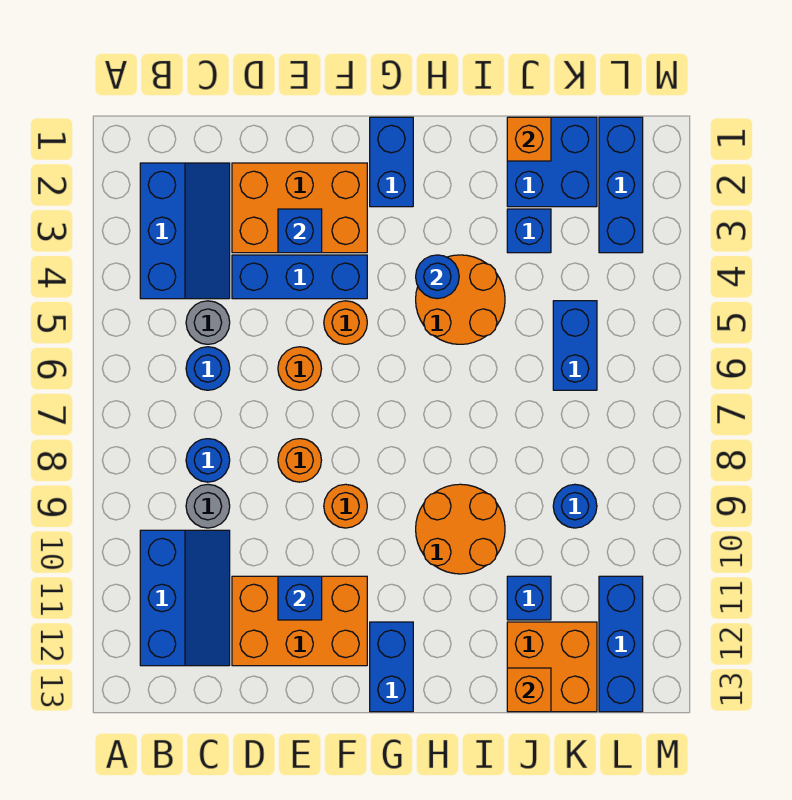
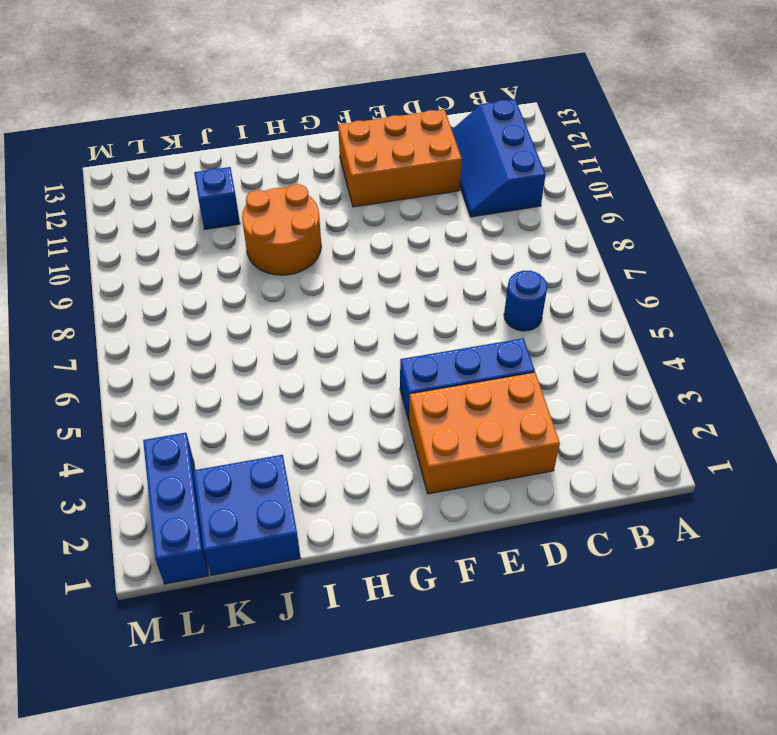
none -> blue 2x3 slope [140,163,230,299]
none -> grey 1x1 round brick [186,301,230,344]
none -> blue 1x1 round brick [186,439,230,482]
none -> grey 1x1 round brick [186,484,230,528]

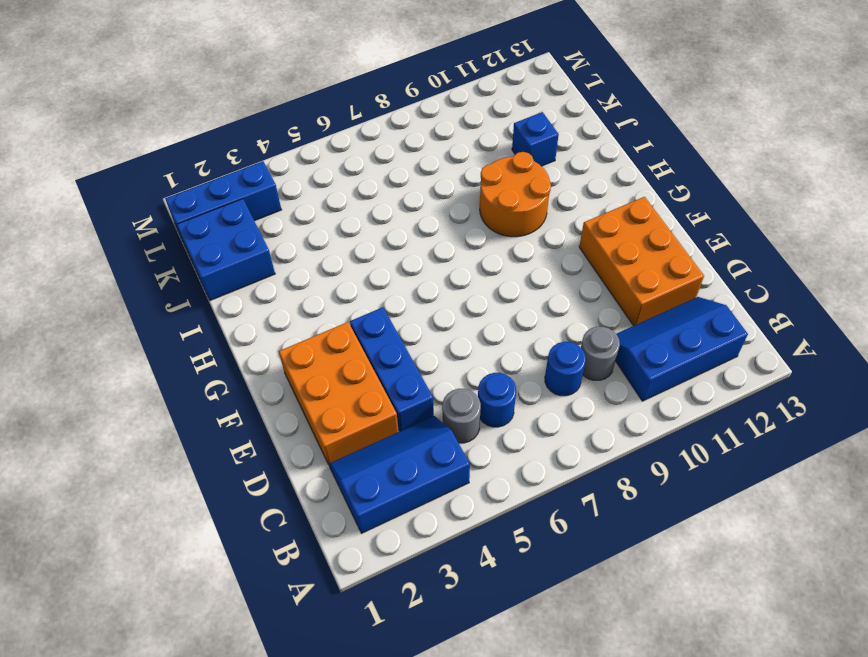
none -> orange 1x1 round brick [278,347,322,390]
none -> orange 1x1 round brick [278,439,322,482]
none -> orange 1x1 round brick [324,301,367,344]
none -> orange 1x1 round brick [324,484,367,528]

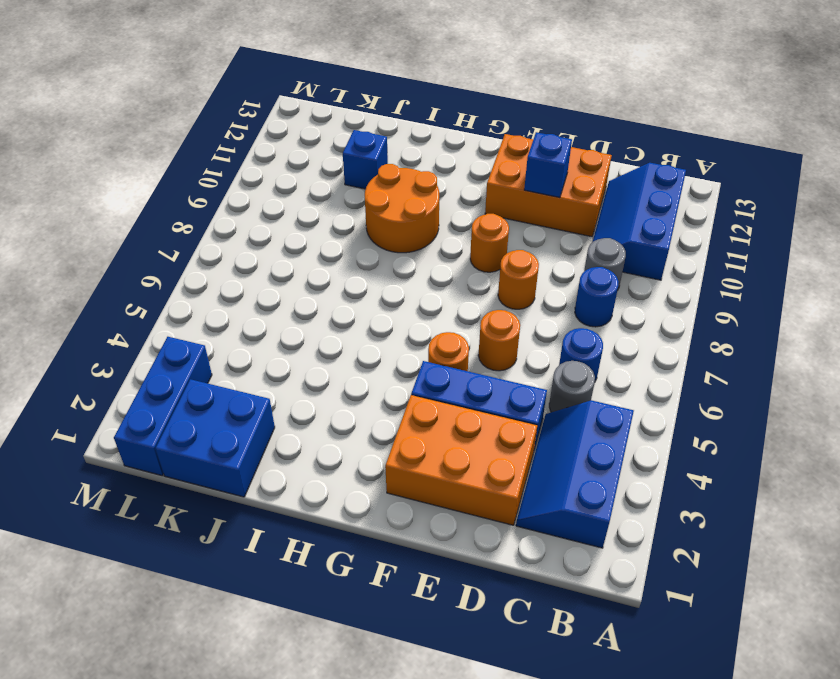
none -> blue 1x2 brick [370,117,413,207]
none -> blue 1x2 brick [370,622,413,712]
none -> orange 2x2 round brick [416,255,505,344]
none -> blue 1x1 brick [507,209,551,253]

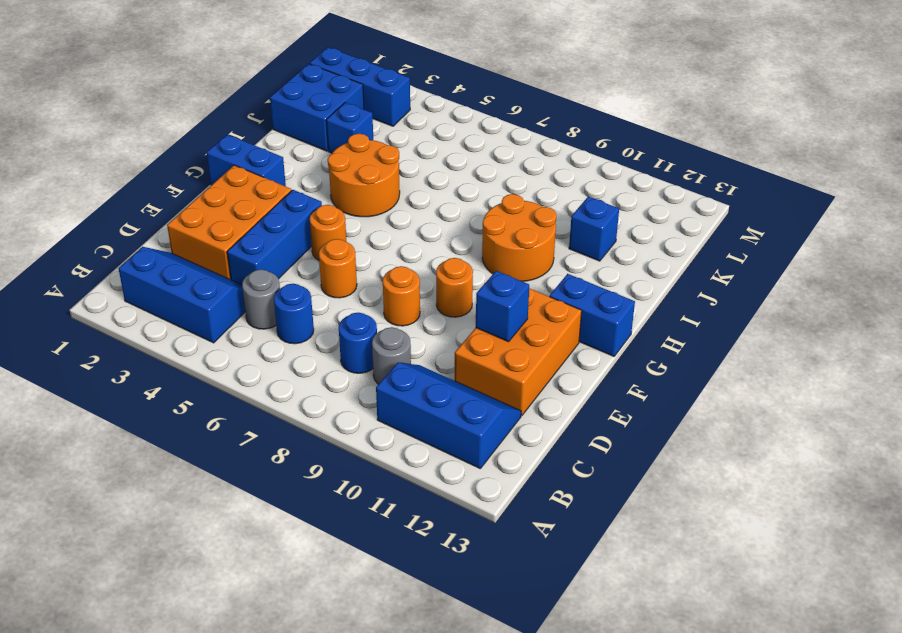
none -> orange 2x2 brick [507,622,597,712]
none -> blue 1x2 brick [553,301,597,390]
none -> blue 1x1 round brick [553,484,597,528]
none -> blue 1x3 brick [599,576,643,712]

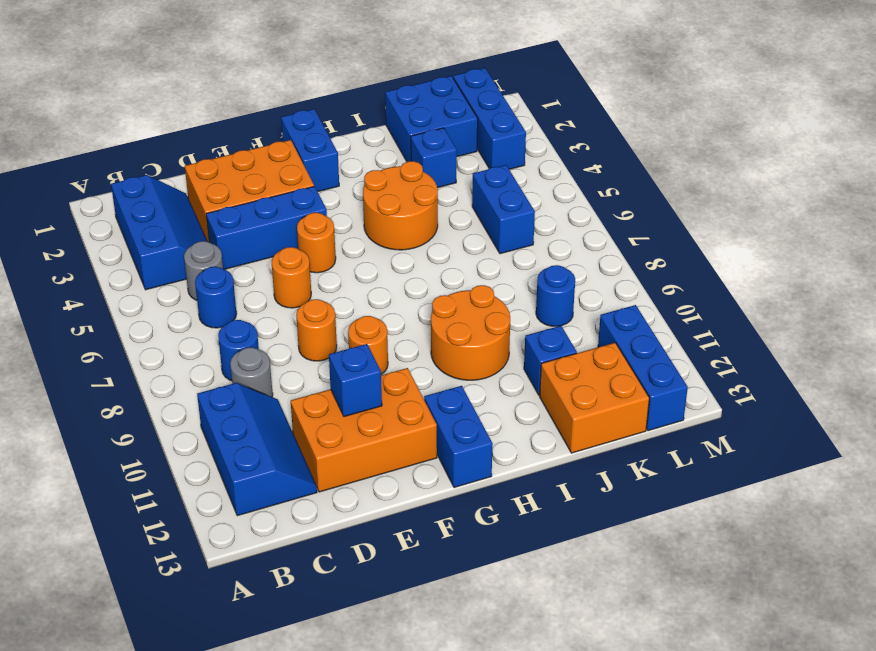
none -> blue 1x1 brick [278,209,322,253]
none -> blue 1x1 round brick [416,255,459,299]
none -> orange 1x1 brick [507,117,551,161]
none -> orange 1x1 brick [507,668,551,712]

